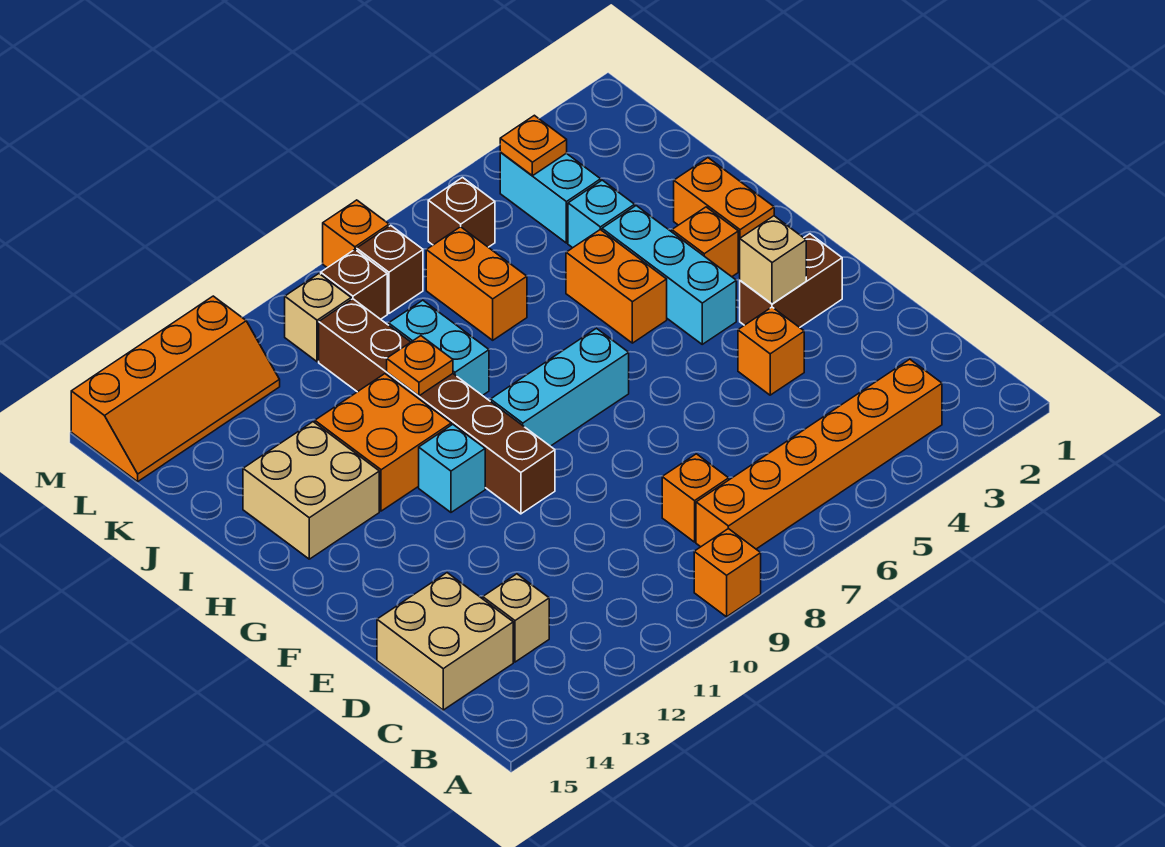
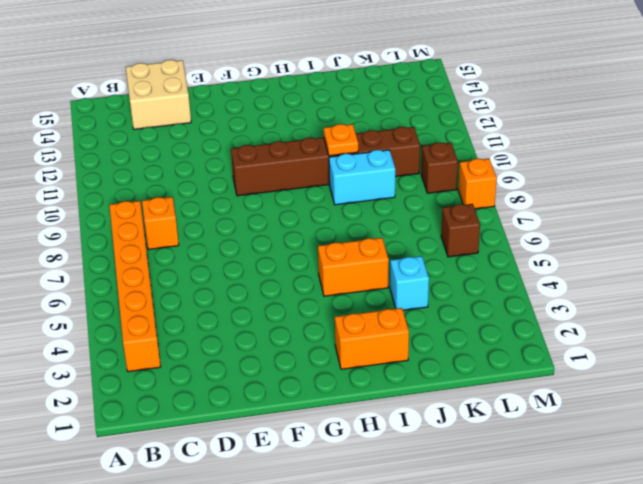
none -> orange 1x1 brick [694,529,761,617]
none -> tan 1x1 brick [483,574,549,662]
none -> orange 1x1 brick [738,307,804,395]

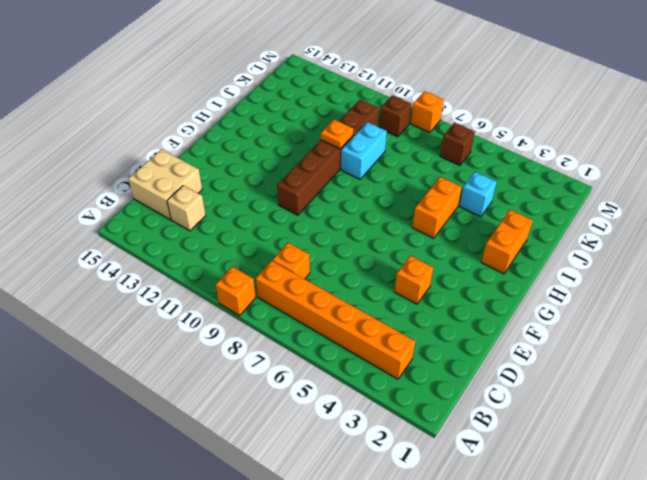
none -> brown 1x2 brick [740,234,842,327]
none -> cyan 1x3 brick [602,206,736,344]
none -> cyan 1x3 brick [490,328,629,446]

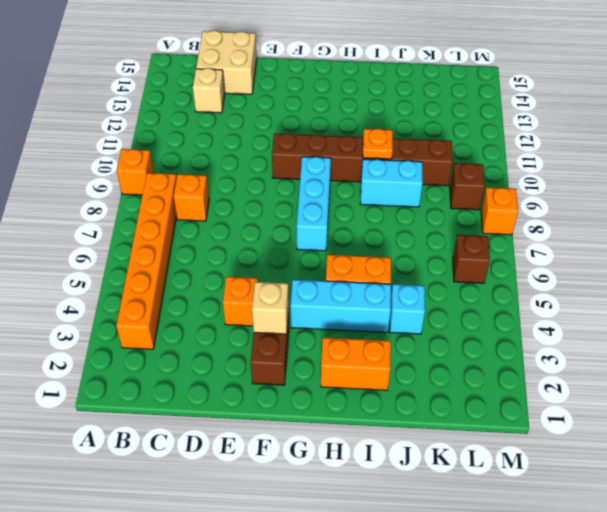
none -> cyan 1x1 brick [419,424,485,512]
none -> orange 1x1 brick [672,207,738,277]
none -> orange 2x2 brick [315,374,451,511]

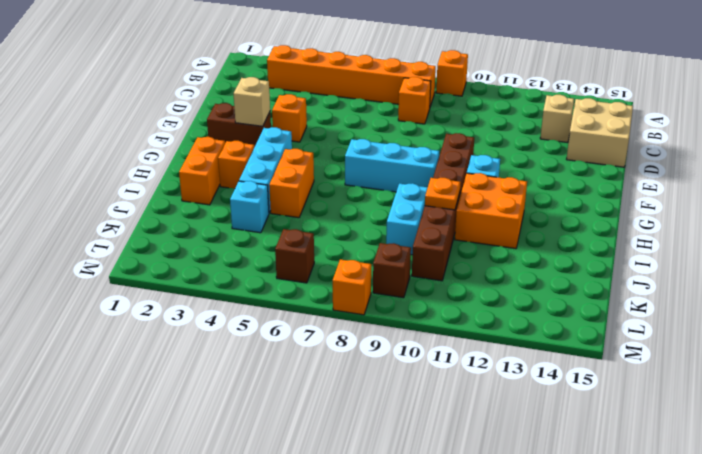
none -> tan 2x2 brick [243,422,379,559]
none -> orange 1x2 brick [426,227,527,340]
none -> cyan 1x2 brick [500,152,601,243]

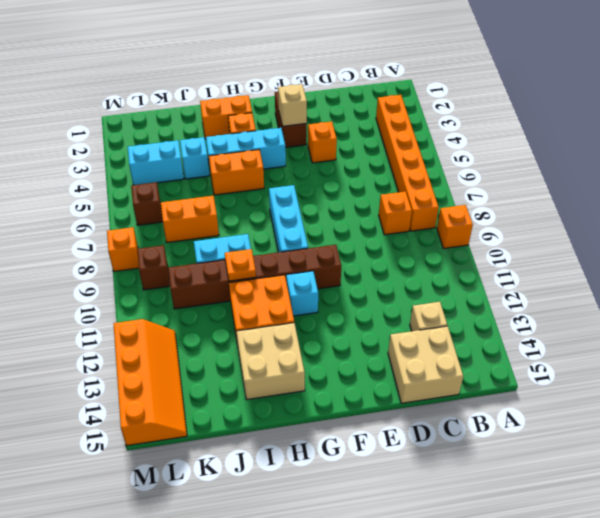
none -> brown 1x1 brick [357,226,423,314]
none -> tan 1x1 brick [285,274,351,362]
none -> orange 1x1 plate [500,115,567,176]

